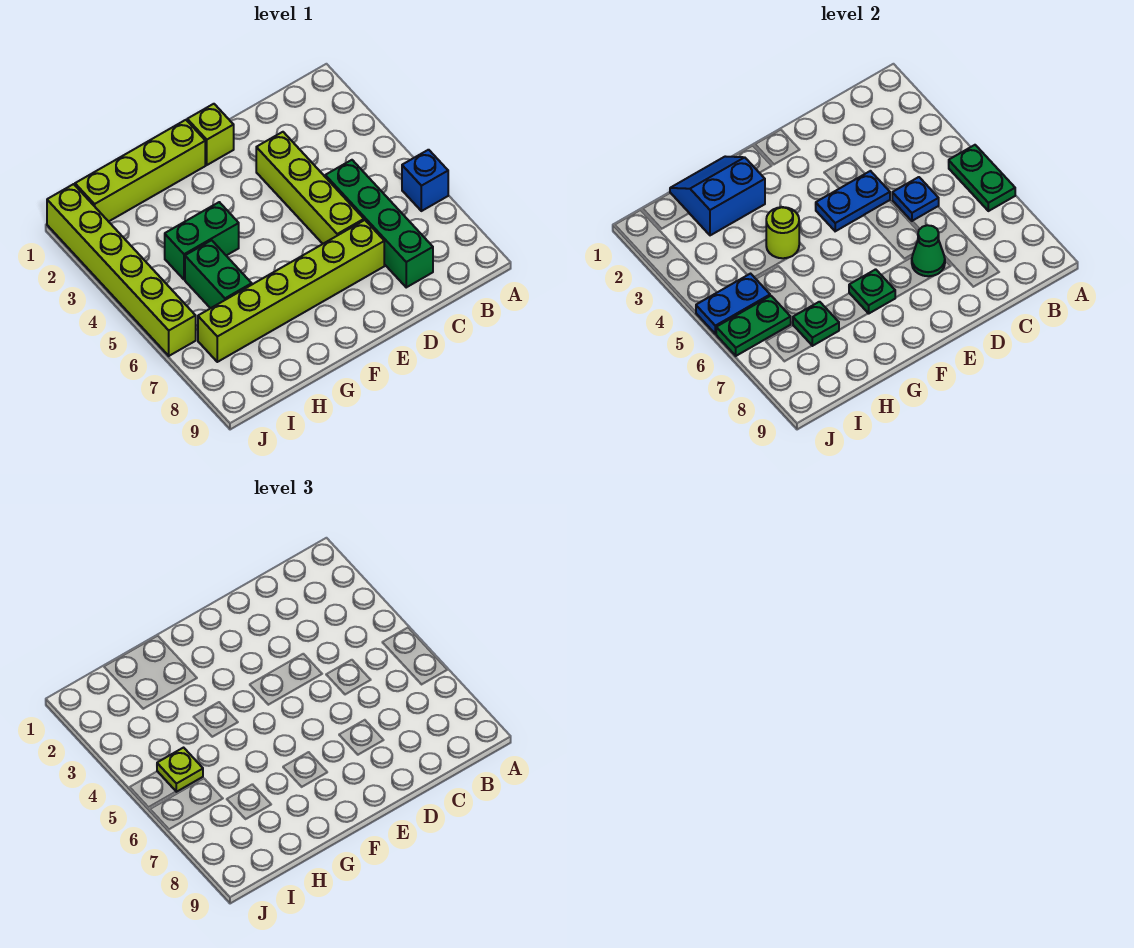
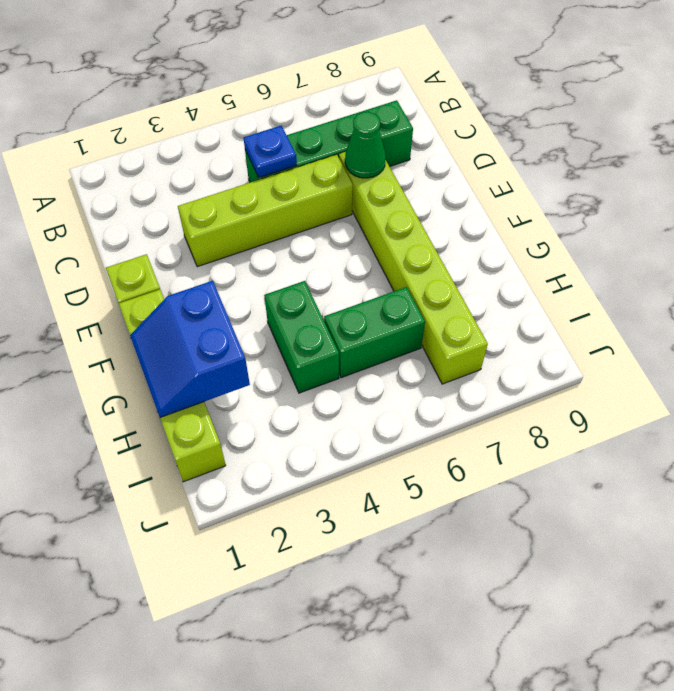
none -> blue 1x1 brick [402,150,448,211]
none -> lime 1x6 brick [47,184,196,356]
none -> green 1x2 plate [949,145,1015,211]

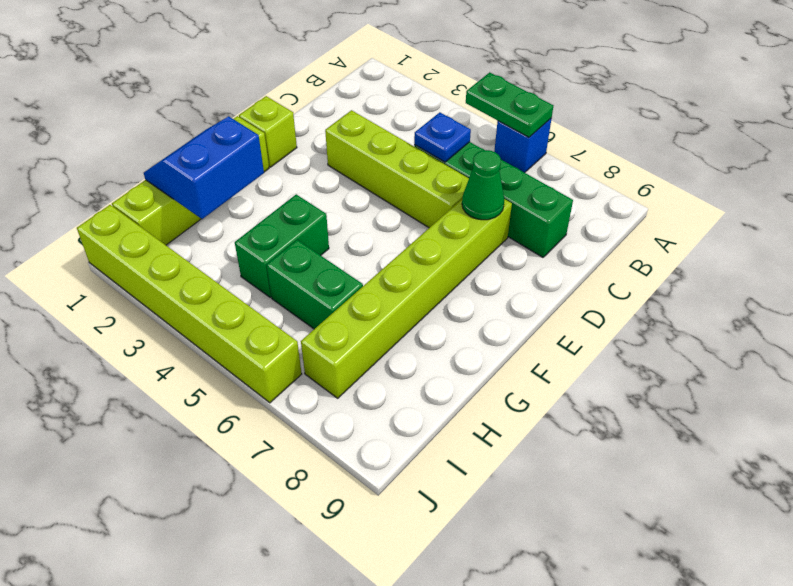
none -> blue 1x2 plate [816,171,890,231]
none -> green 1x1 plate [849,269,895,314]
none -> lime 1x1 round brick [766,207,799,258]

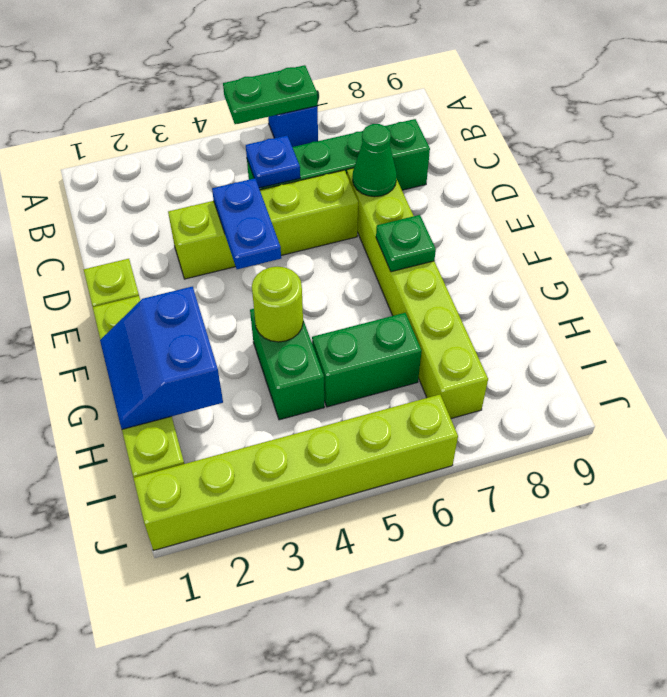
none -> green 1x1 plate [793,302,839,346]
none -> blue 1x2 plate [696,274,770,334]
none -> green 1x2 plate [716,296,791,356]

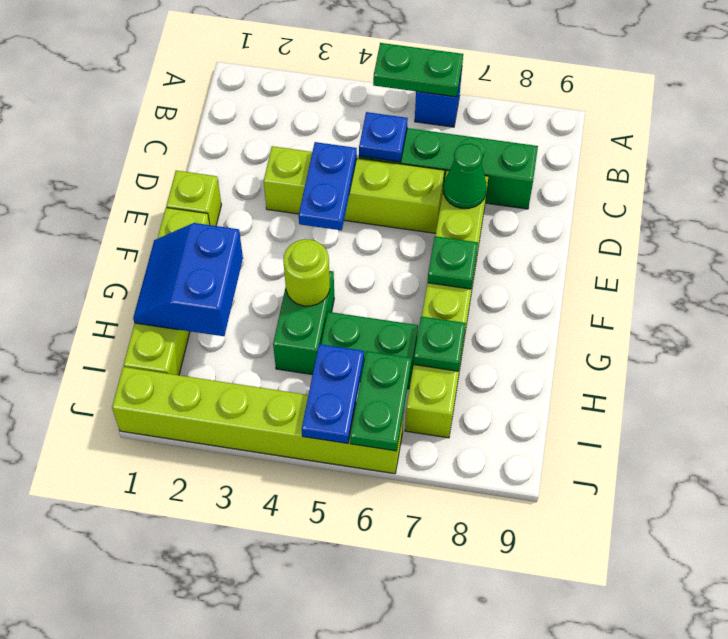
none -> lime 1x1 plate [157,748,203,792]

